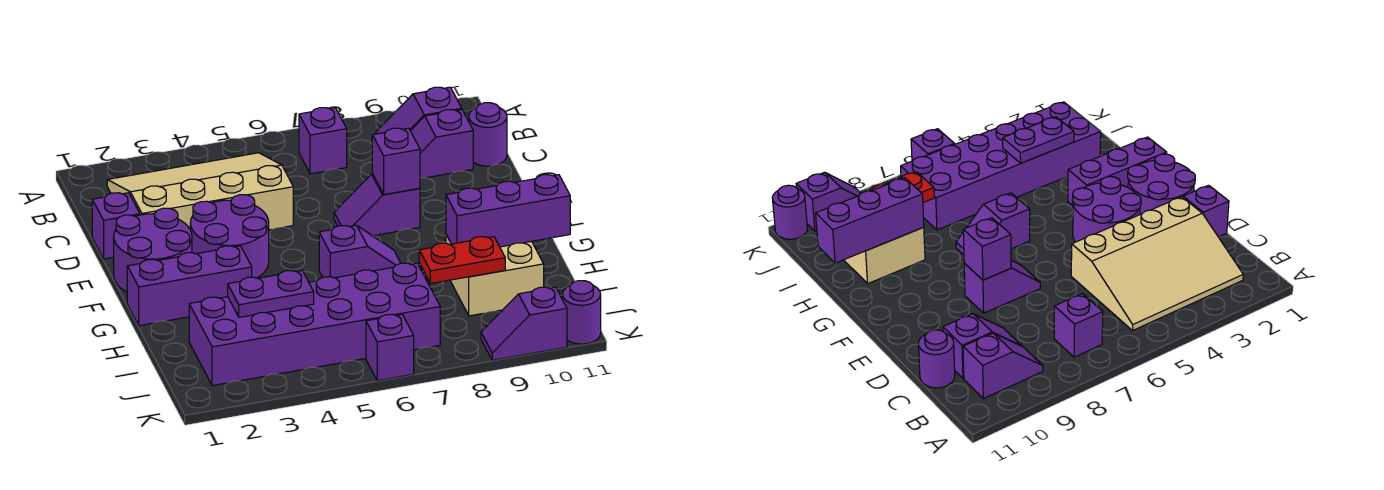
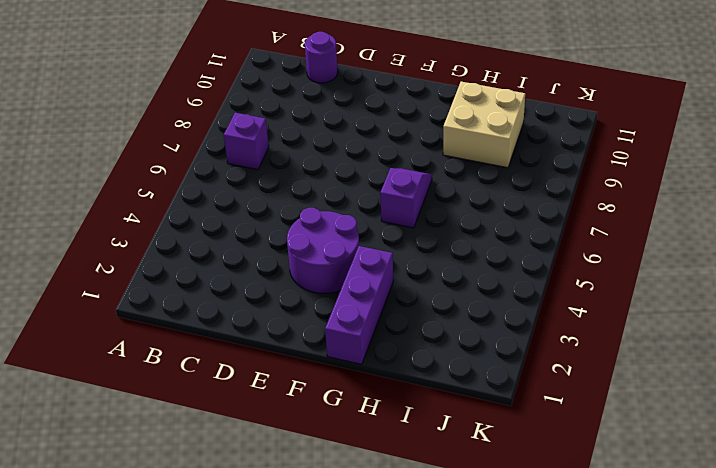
none -> tan 3x4 slope [107,153,293,230]
none -> purple 1x2 slope [376,87,462,134]
none -> purple 1x2 slope [411,110,473,178]

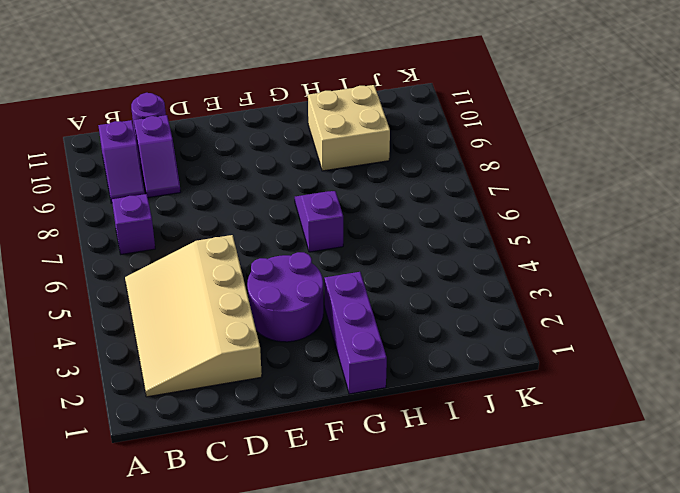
none -> purple 1x1 brick [92,193,140,259]
none -> purple 2x2 round brick [114,208,192,292]
none -> purple 1x2 slope [334,174,420,236]

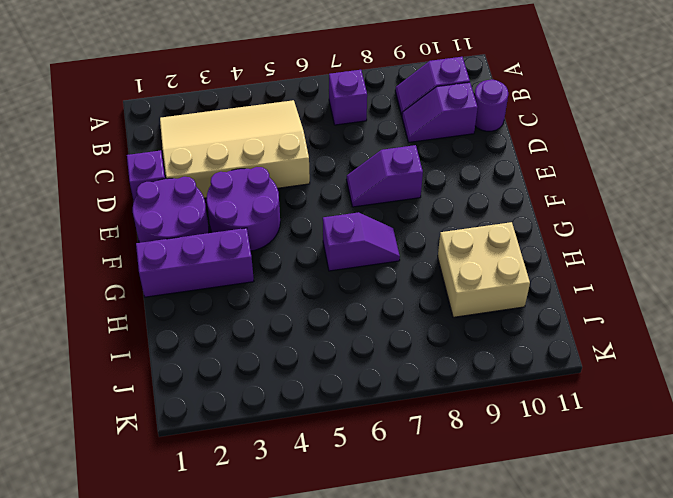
none -> purple 2x6 brick [189,263,440,386]
none -> purple 1x1 brick [366,314,414,381]
none -> purple 1x2 slope [481,287,567,360]

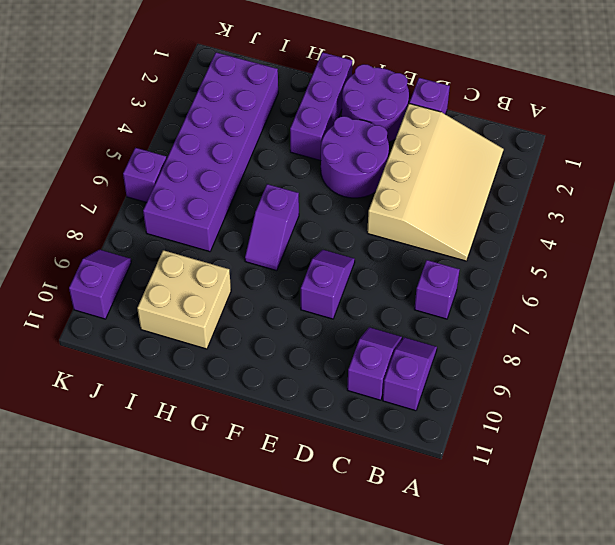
none -> purple 1x1 round brick [469,103,507,166]
none -> purple 1x1 round brick [562,281,601,344]
none -> purple 1x1 brick [372,128,420,195]

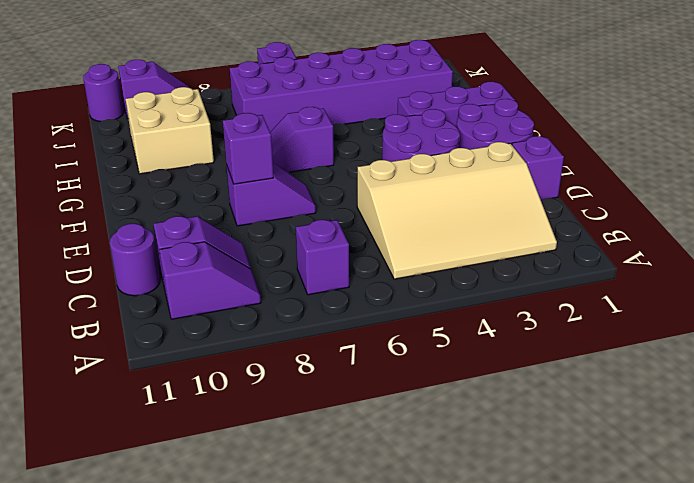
none -> purple 1x3 brick [446,175,570,247]
none -> purple 1x2 plate [228,271,314,317]
none -> red 1x2 plate [419,237,505,283]

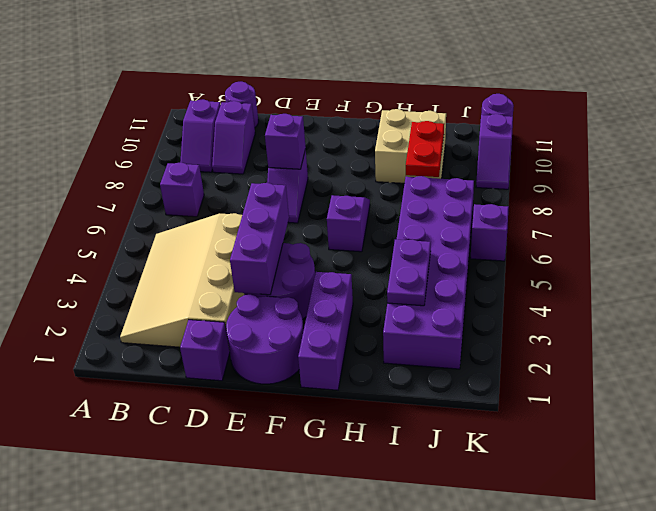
purple 1x3 brick [230,183,289,295] -> purple 1x3 brick moved to [446,175,570,247]

